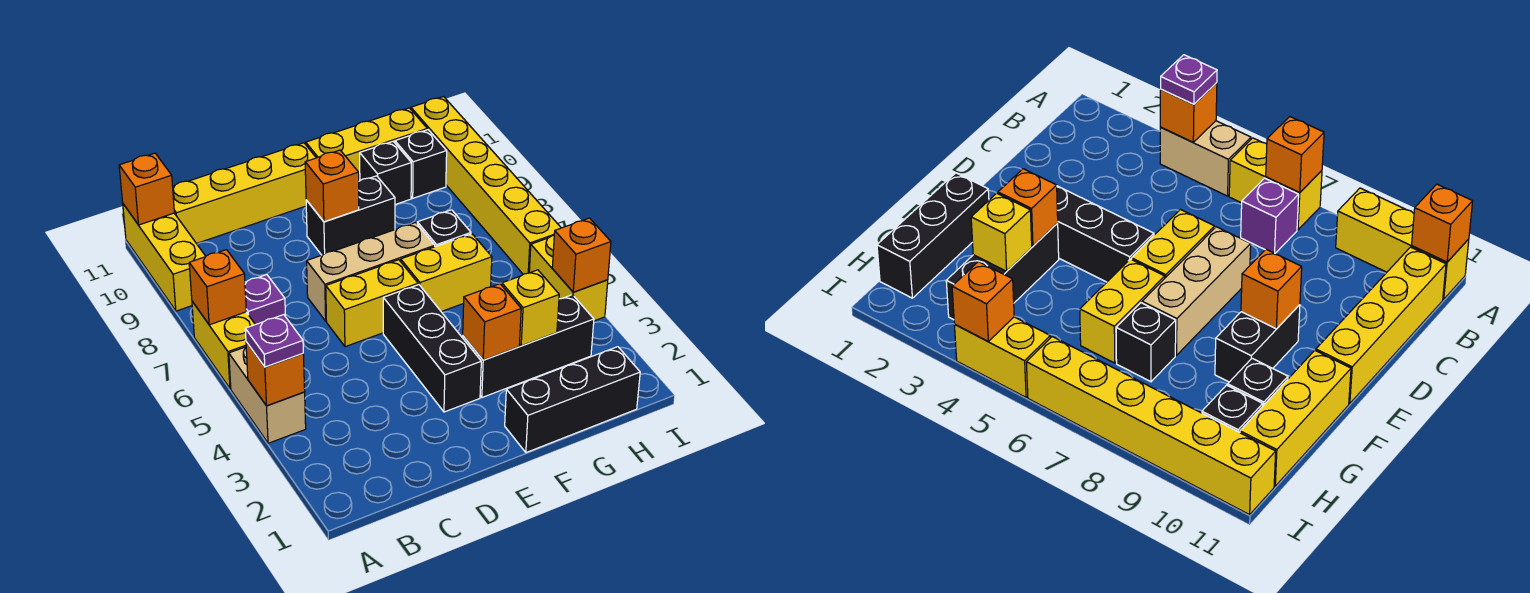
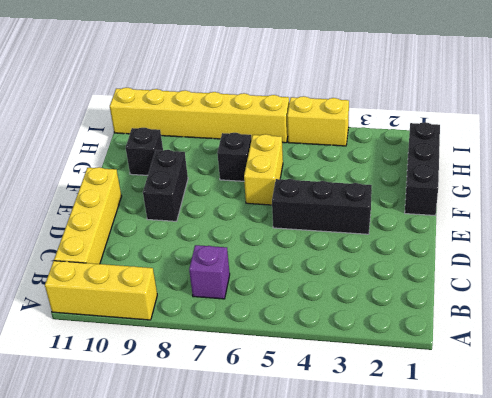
none -> tan 1x2 brick [229,347,306,443]
none -> yellow 1x2 brick [192,301,255,389]
none -> yellow 1x2 brick [326,260,418,347]

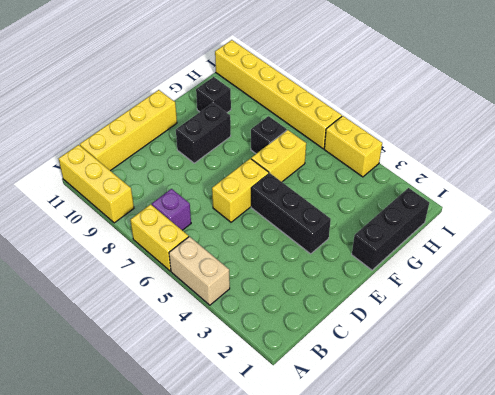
none -> tan 1x3 brick [307,223,435,321]
none -> black 1x3 brick [463,295,594,397]
none -> yellow 1x3 brick [306,108,427,181]

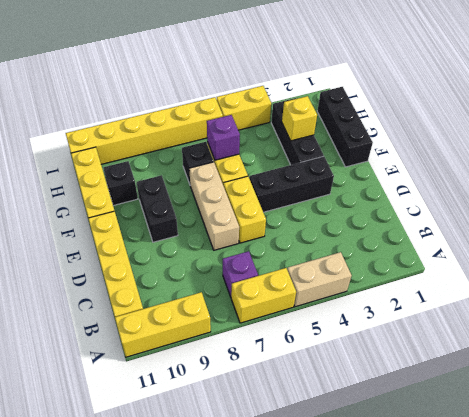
purple 1x1 brick [207,115,240,160] -> none
none -> black 1x1 brick [395,130,447,198]
none -> orange 1x1 brick [246,342,305,406]
none -> orange 1x1 brick [189,250,246,325]

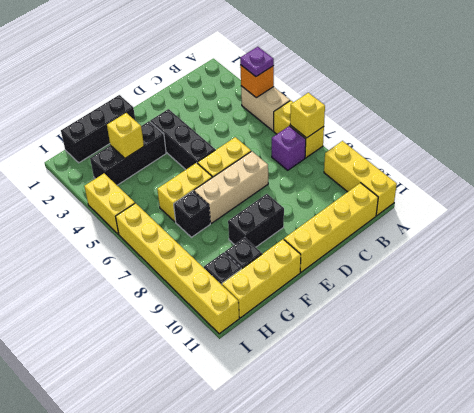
yellow 1x1 brick [290,93,325,138] -> orange 1x1 brick [189,250,246,325]
none -> orange 1x1 brick [119,153,174,225]
none -> orange 1x1 brick [305,150,359,222]
none -> orange 1x1 brick [463,284,521,360]

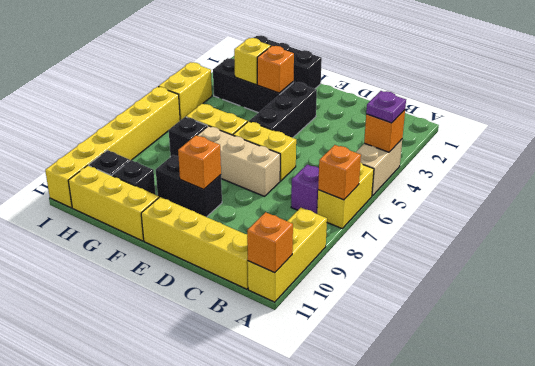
none -> orange 1x1 brick [552,218,611,292]

